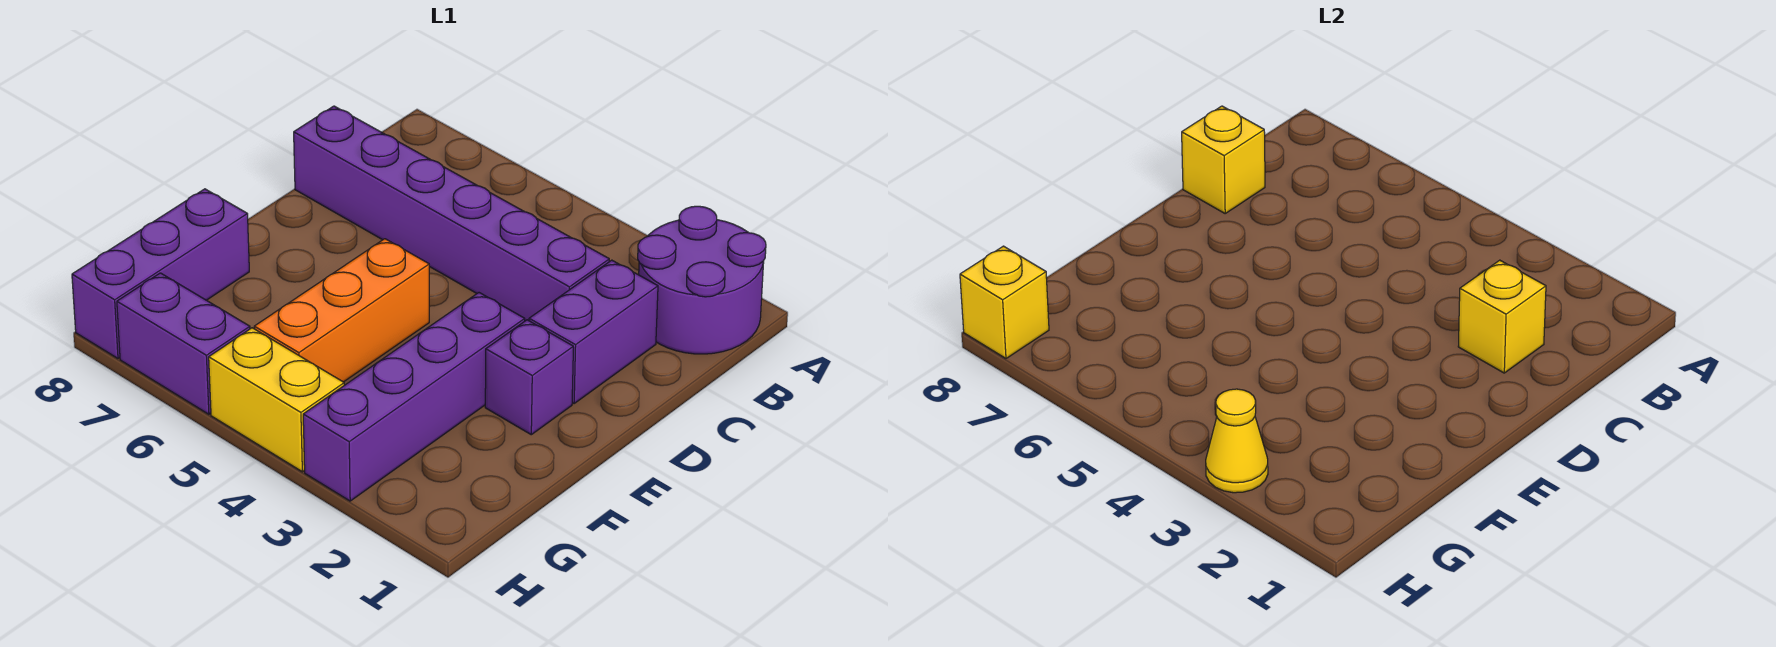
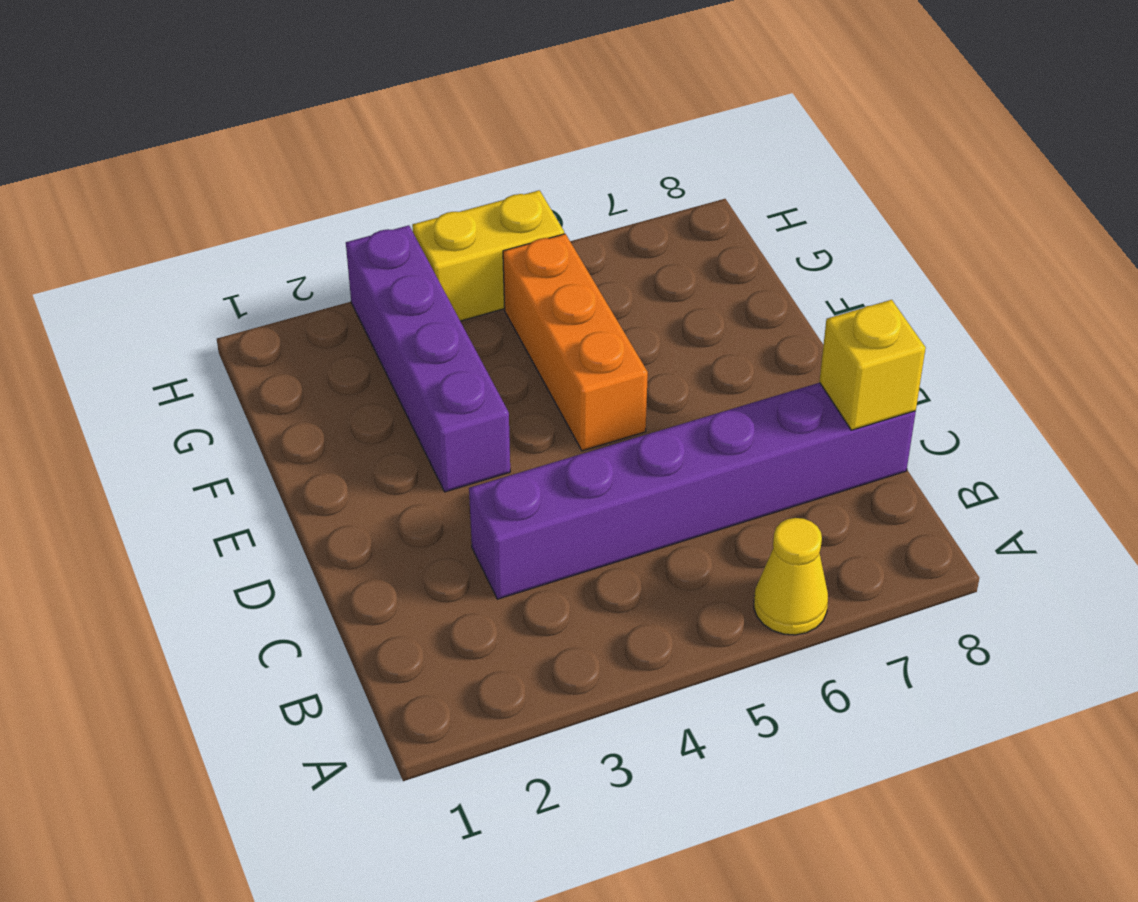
yellow 1x1 cone [754,518,828,635] -> yellow 1x1 cone moved to [1206,389,1268,493]
none -> purple 2x2 round brick [638,206,766,354]
none -> purple 1x2 brick [529,260,658,403]
none -> purple 1x1 brick [485,320,573,435]

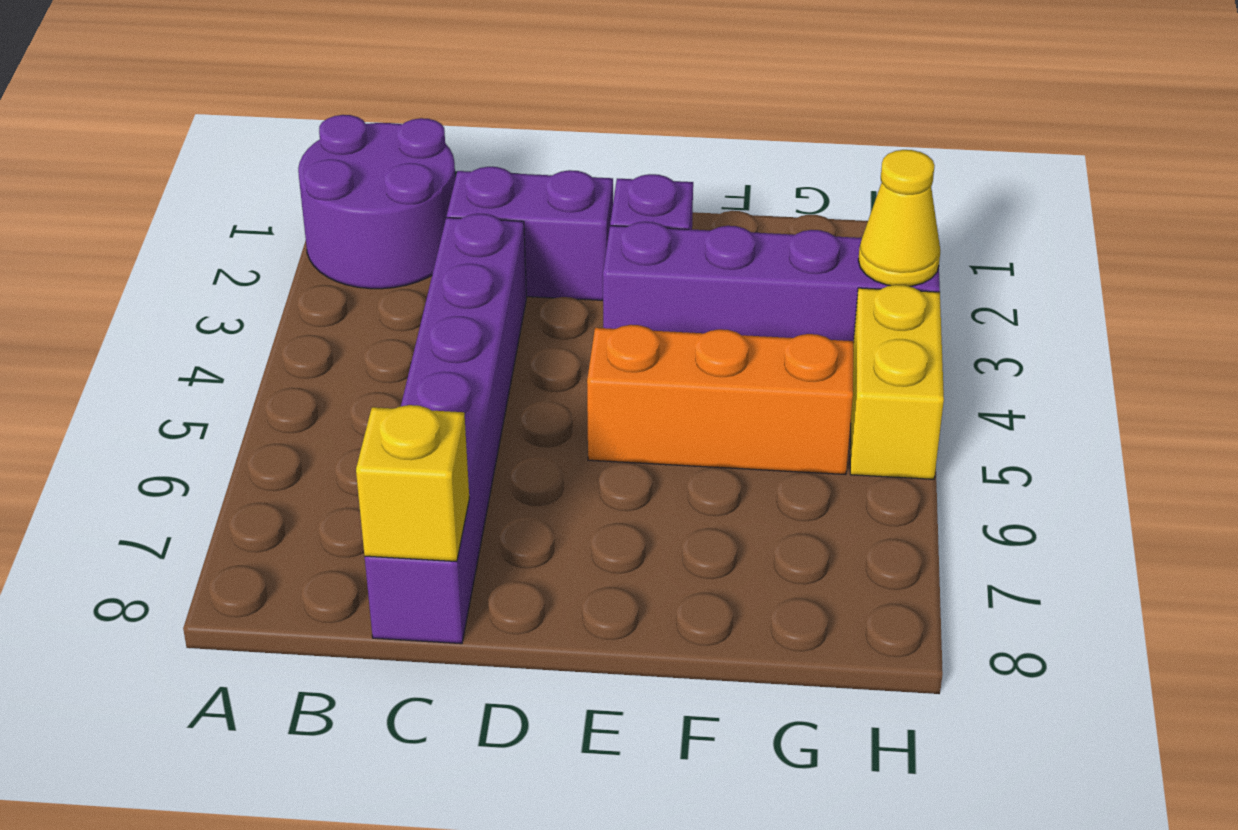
none -> purple 1x3 brick [72,189,249,358]
none -> purple 1x2 brick [117,273,250,414]
none -> yellow 1x1 brick [1458,260,1546,373]

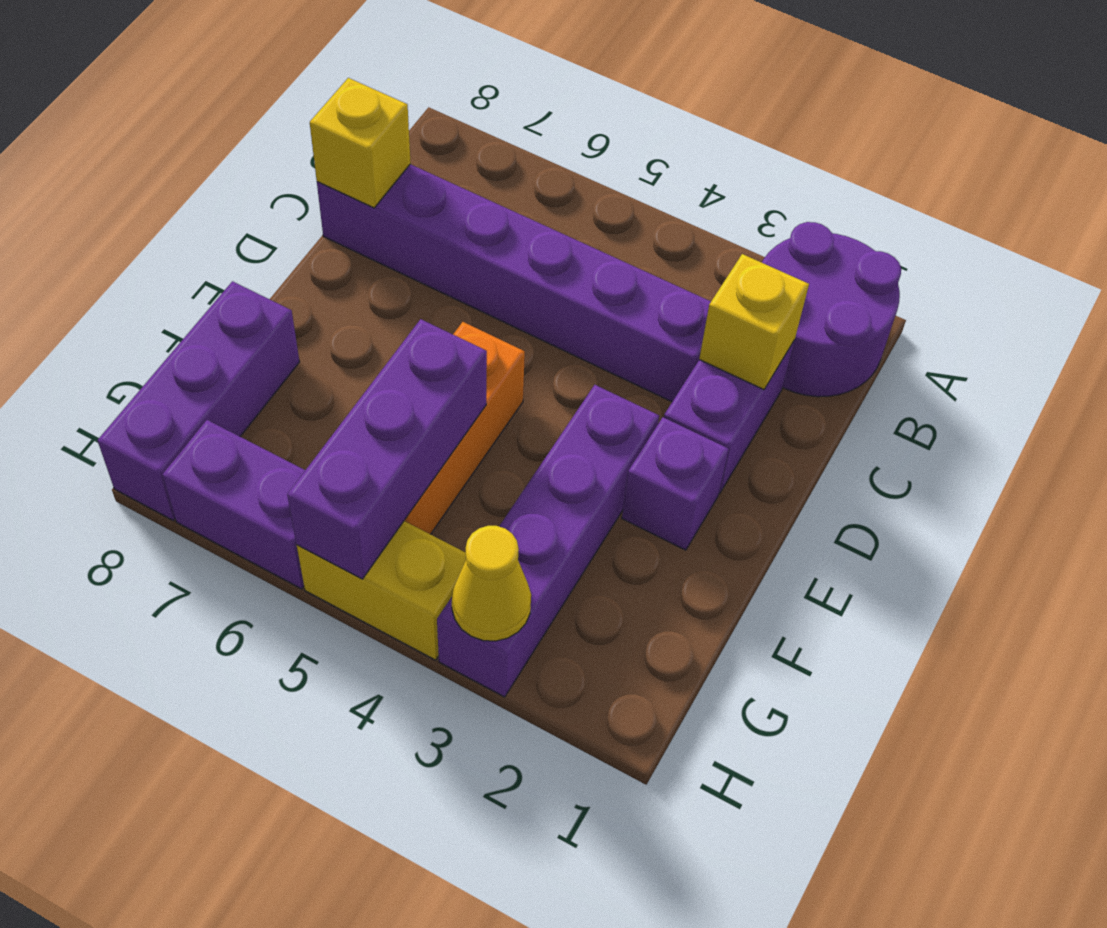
purple 1x3 brick [287,319,487,579] -> none
none -> yellow 1x1 brick [960,246,1049,358]

